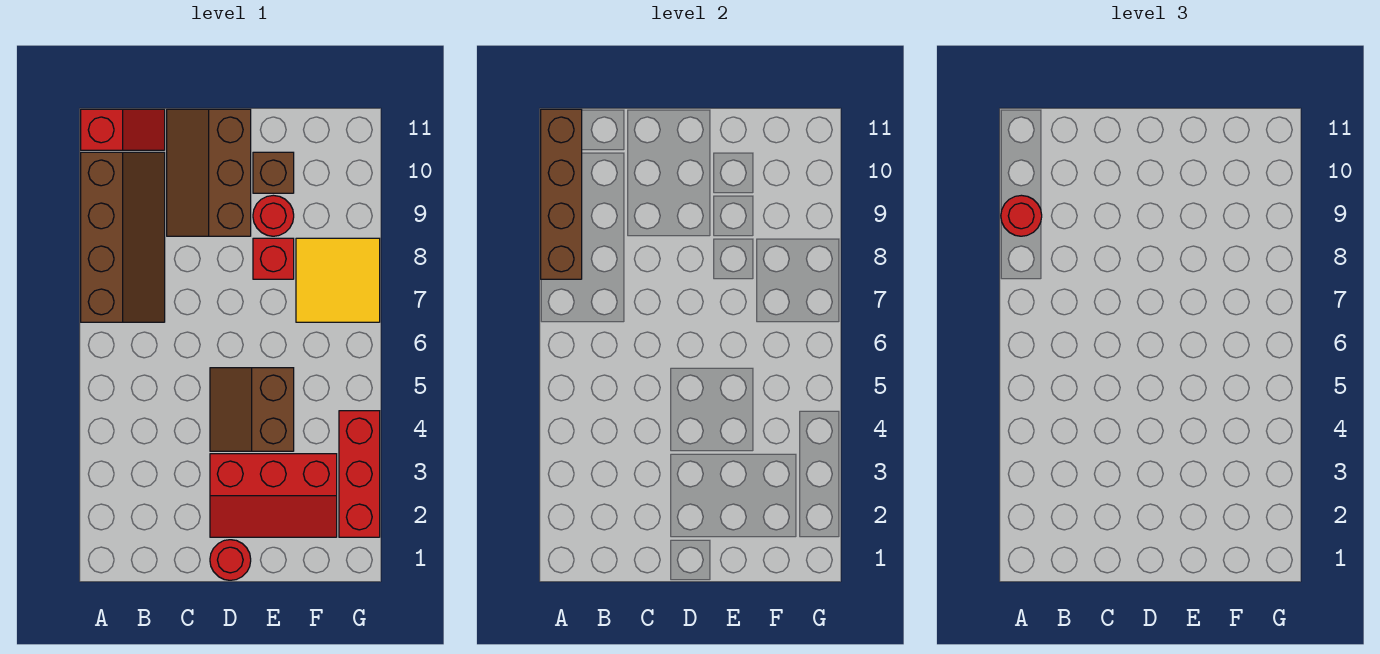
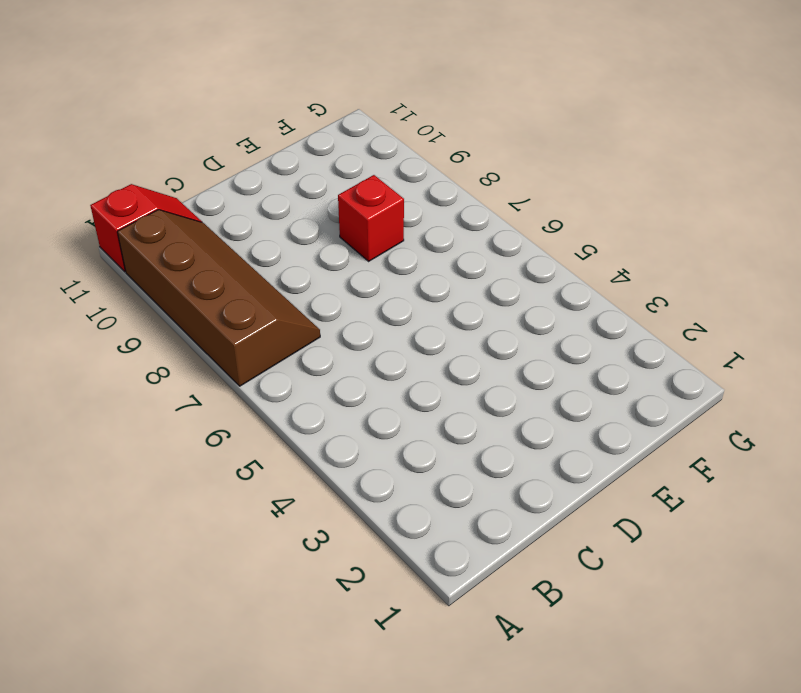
none -> brown 2x3 slope [167,109,251,236]
none -> red 1x1 round brick [210,540,251,580]
none -> red 2x3 slope [210,454,337,537]

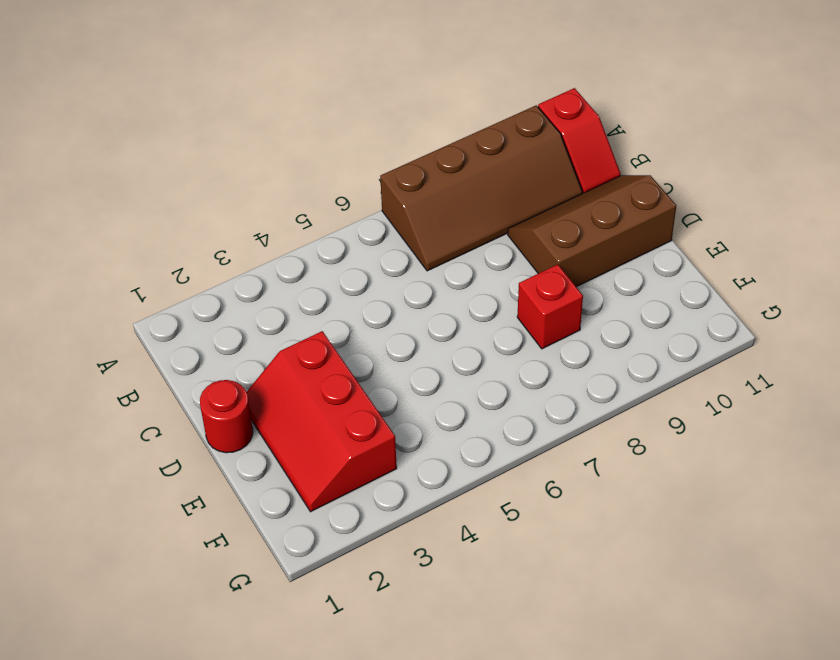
none -> brown 2x2 slope [210,368,294,451]
none -> red 1x1 round brick [253,195,294,236]
none -> brown 1x1 brick [253,152,294,193]

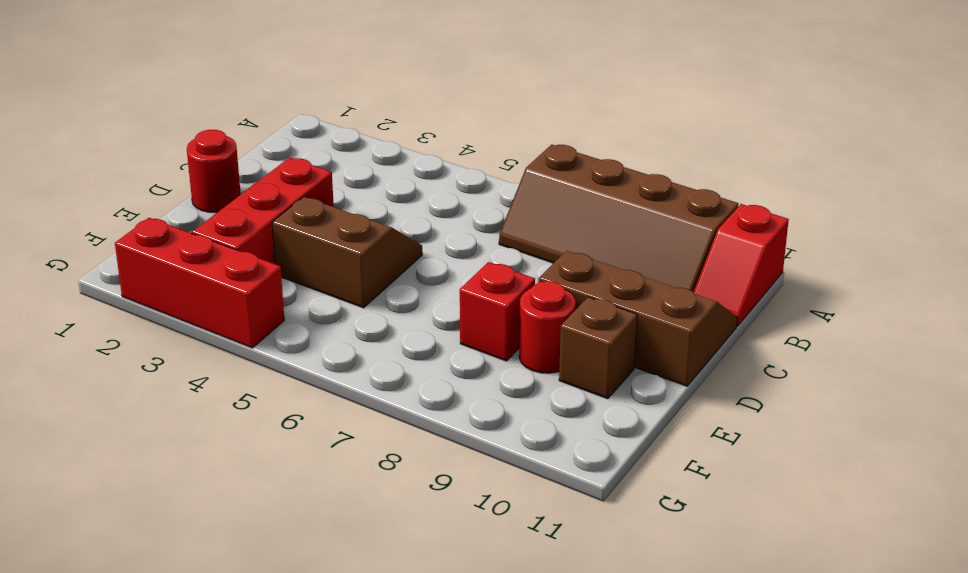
none -> yellow 2x2 tile [296,238,380,322]
none -> brown 1x4 brick [541,109,582,279]
none -> red 1x1 round brick [1001,195,1042,236]

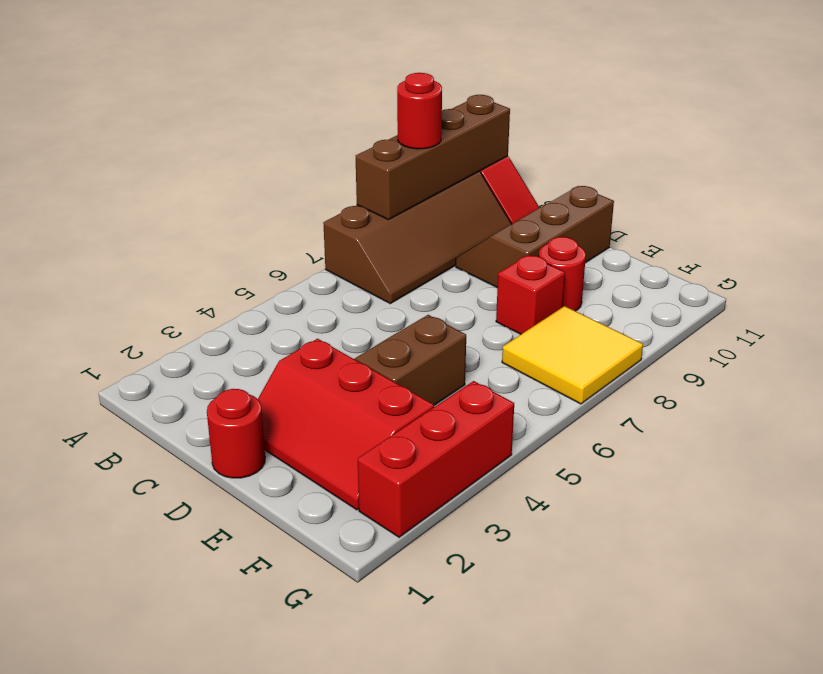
none -> brown 1x1 brick [253,152,294,193]

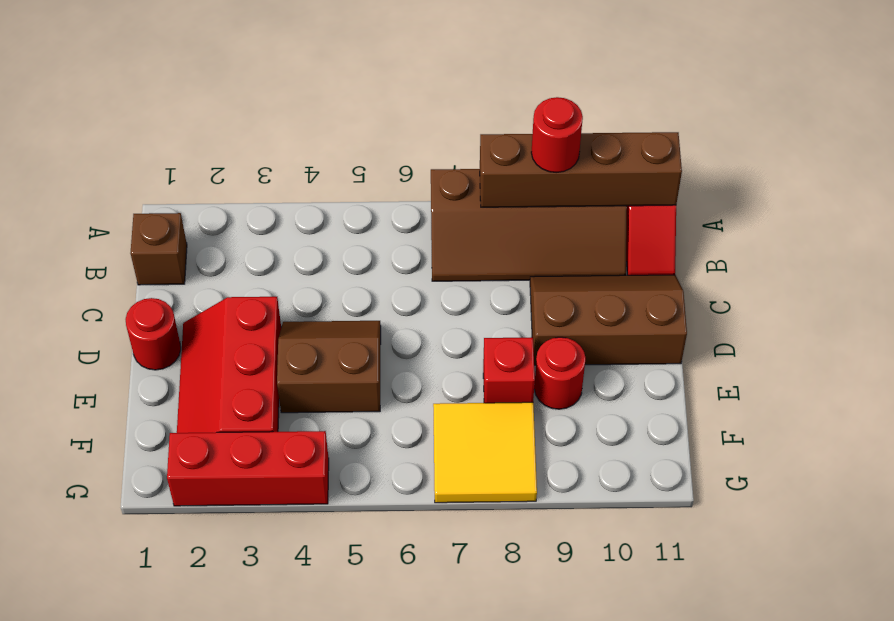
brown 1x1 brick [131,213,187,285] -> brown 1x1 brick moved to [253,152,294,193]

